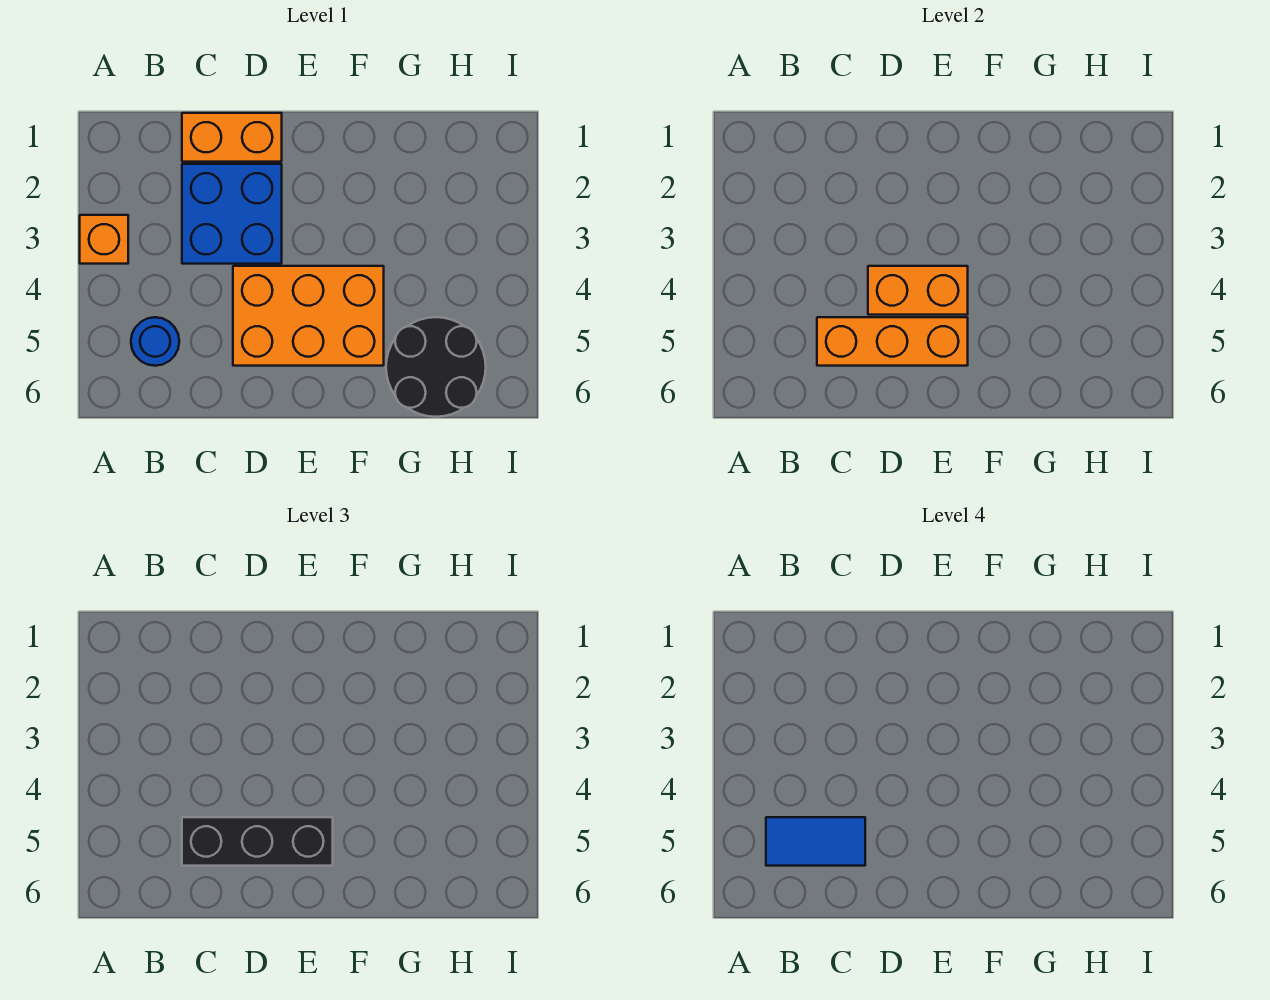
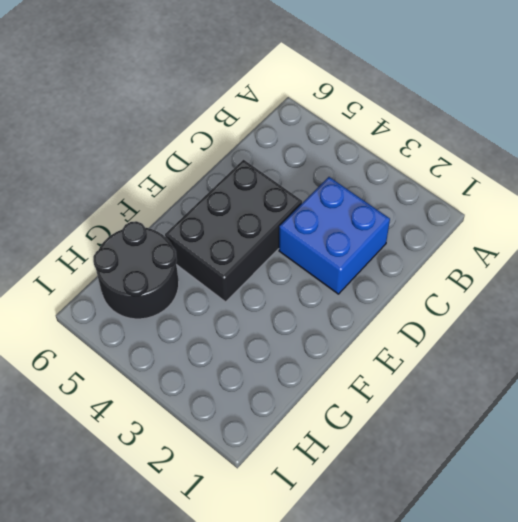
black 2x3 brick [165,160,302,302] -> orange 2x3 brick [233,266,384,366]
none -> orange 1x1 brick [80,215,128,264]
none -> blue 1x1 round brick [131,317,179,366]

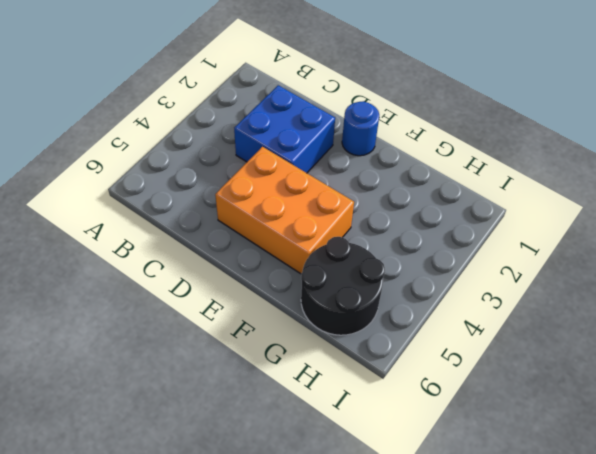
blue 1x1 round brick [342,101,379,156] -> blue 1x1 round brick moved to [131,317,179,366]
none -> orange 1x1 brick [80,215,128,264]
none -> orange 1x2 brick [182,113,282,162]

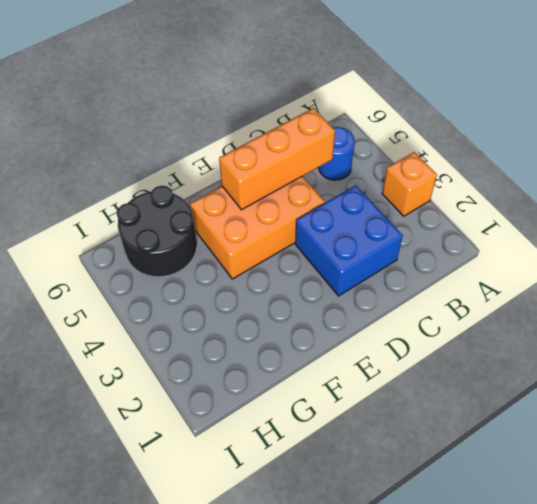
none -> orange 1x2 brick [182,113,282,162]
none -> orange 1x2 brick [868,266,968,315]

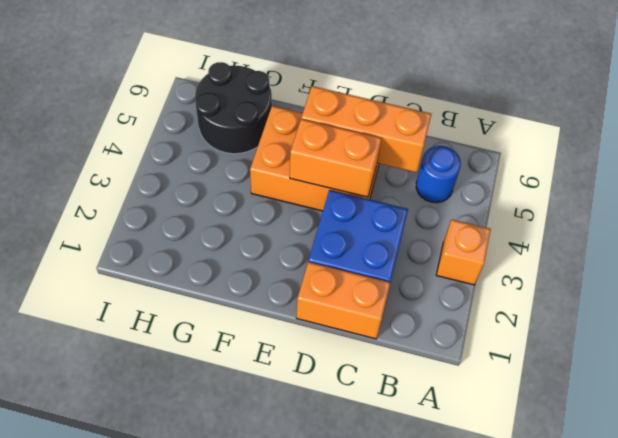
none -> black 1x3 brick [182,817,333,866]
none -> blue 1x2 tile [766,817,865,866]

